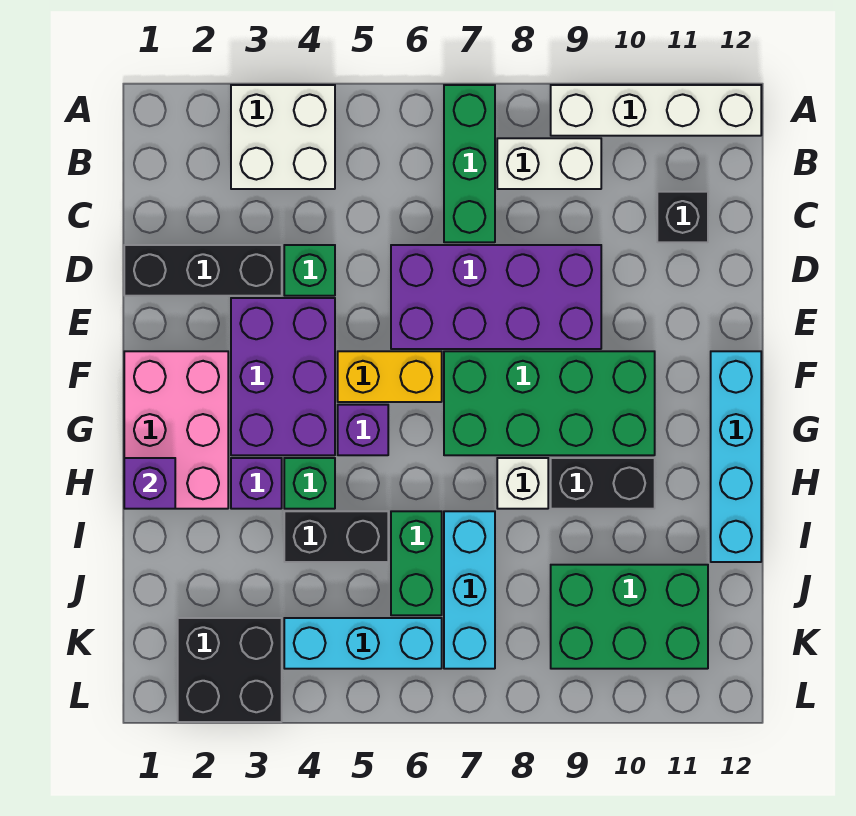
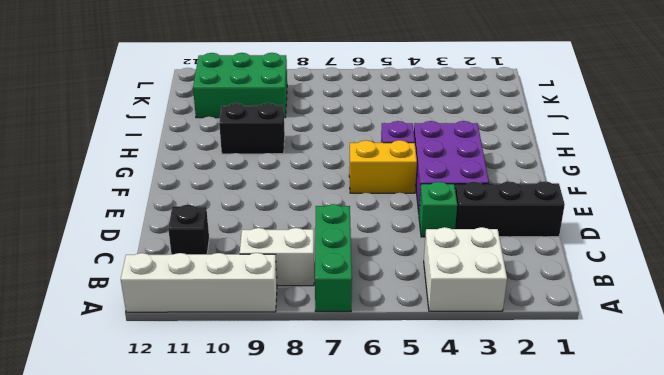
none -> purple 2x4 brick [391,245,601,349]
none -> pink 2x3 brick [124,351,228,509]
none -> green 2x4 brick [444,351,655,455]

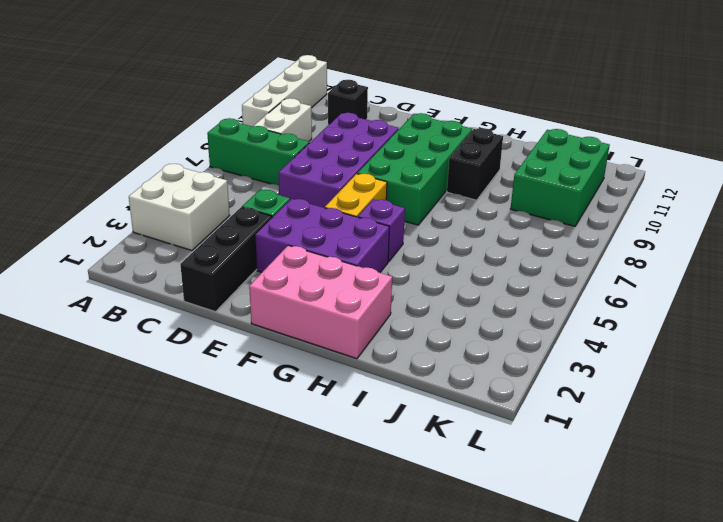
none -> cyan 1x4 brick [711,351,761,562]
none -> purple 1x1 brick [231,458,282,509]
none -> green 1x1 brick [284,458,335,509]

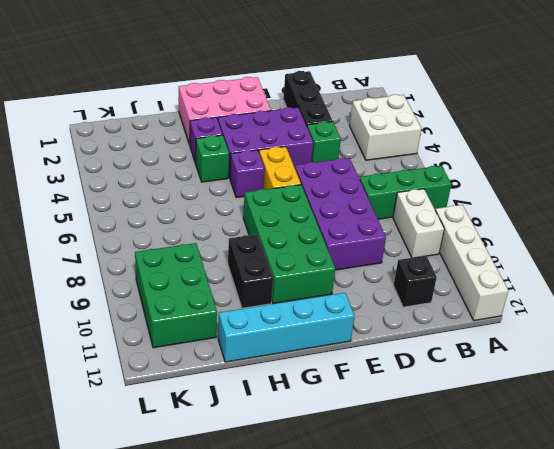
none -> white 1x1 brick [497,458,548,509]
none -> black 1x2 brick [284,511,388,562]
none -> green 1x2 brick [391,511,442,615]

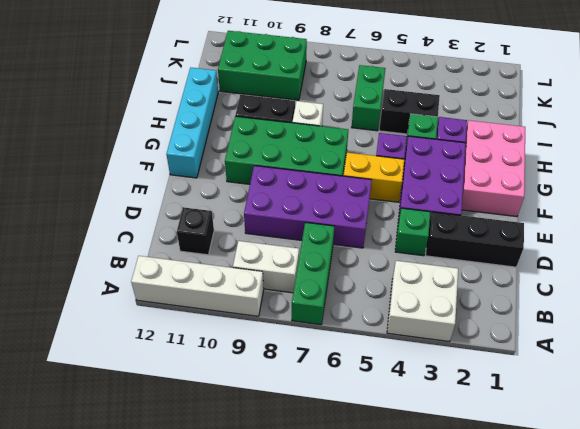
none -> cyan 1x3 brick [444,511,495,669]
none -> black 2x2 brick [178,618,282,722]
none -> cyan 1x3 brick [284,618,442,669]

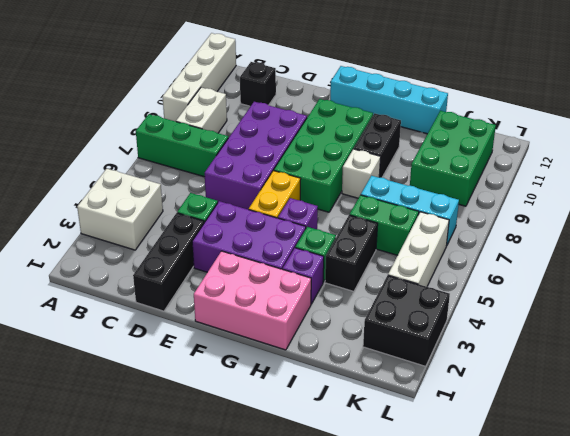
white 1x3 brick [388,212,449,287] -> cyan 1x3 brick [284,618,442,669]
none -> purple 1x1 brick [124,458,175,509]

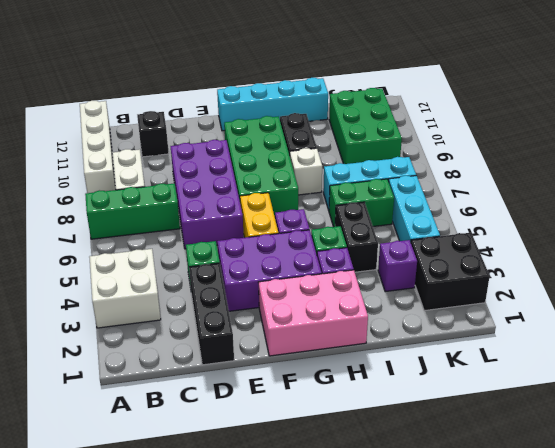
purple 1x1 brick [378,240,417,292] -> purple 1x1 brick moved to [124,458,175,509]

